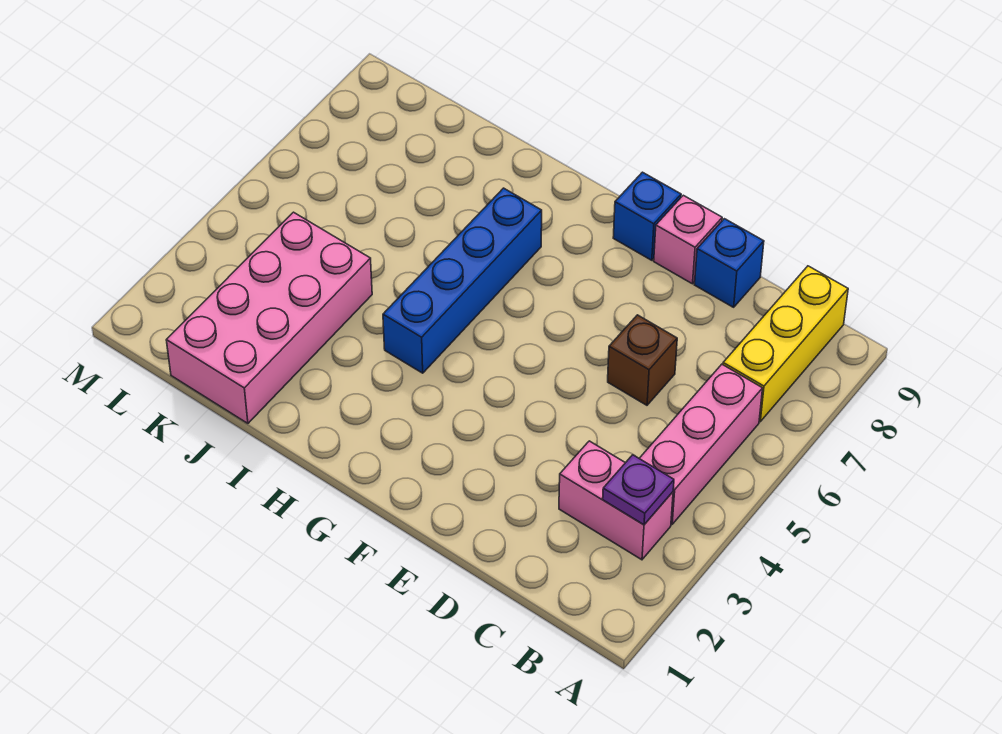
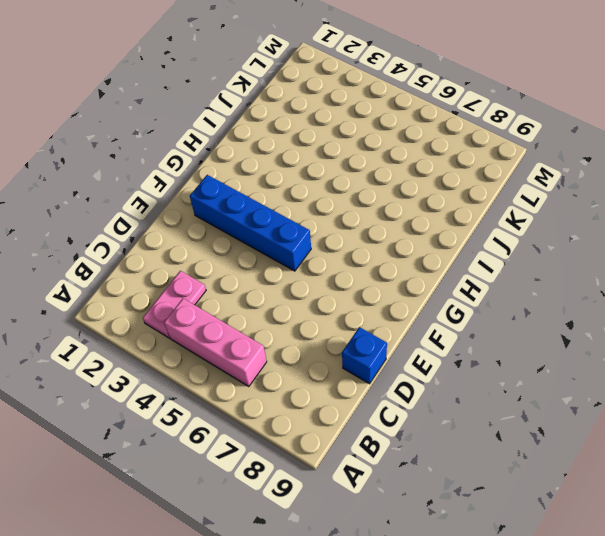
pink 1x2 plate [143,271,206,338] -> pink 1x2 brick [559,441,673,560]
blue 1x4 brick [190,175,311,271] -> blue 1x4 brick moved to [383,188,542,373]
none -> yellow 1x3 brick [723,266,848,422]
none -> brown 1x1 brick [608,315,677,405]

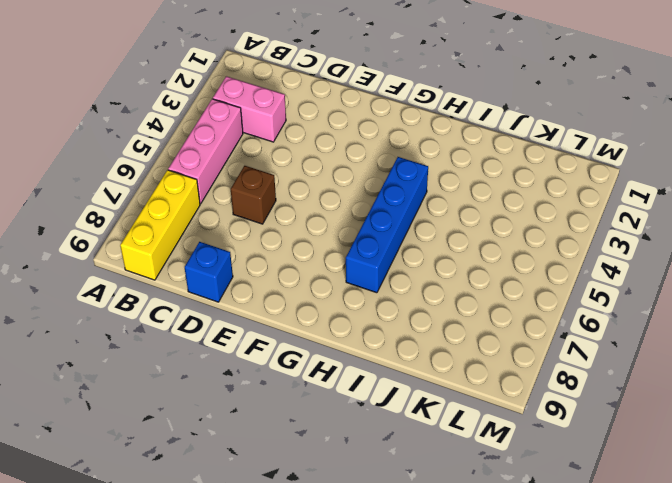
none -> pink 1x1 brick [654,195,722,284]
none -> blue 1x1 brick [613,172,681,260]

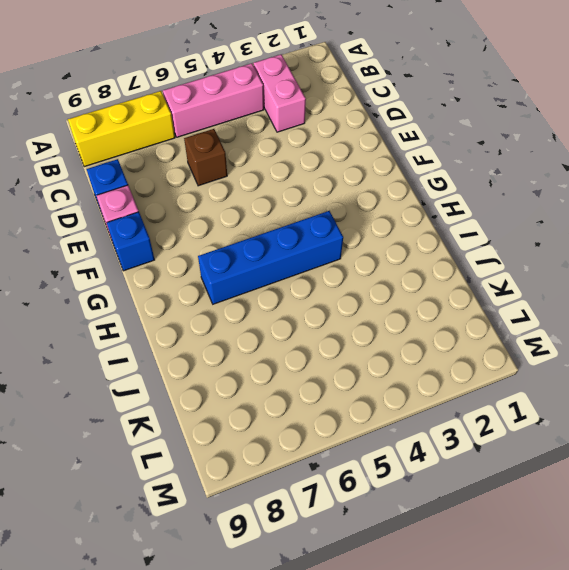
none -> pink 2x4 brick [166,212,372,423]
none -> purple 1x1 plate [603,455,674,525]

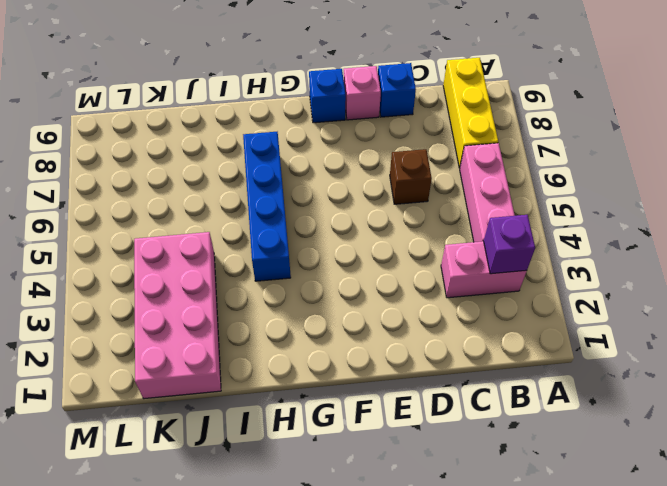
purple 1x1 brick [484,215,535,274] -> purple 1x1 plate [603,455,674,525]

